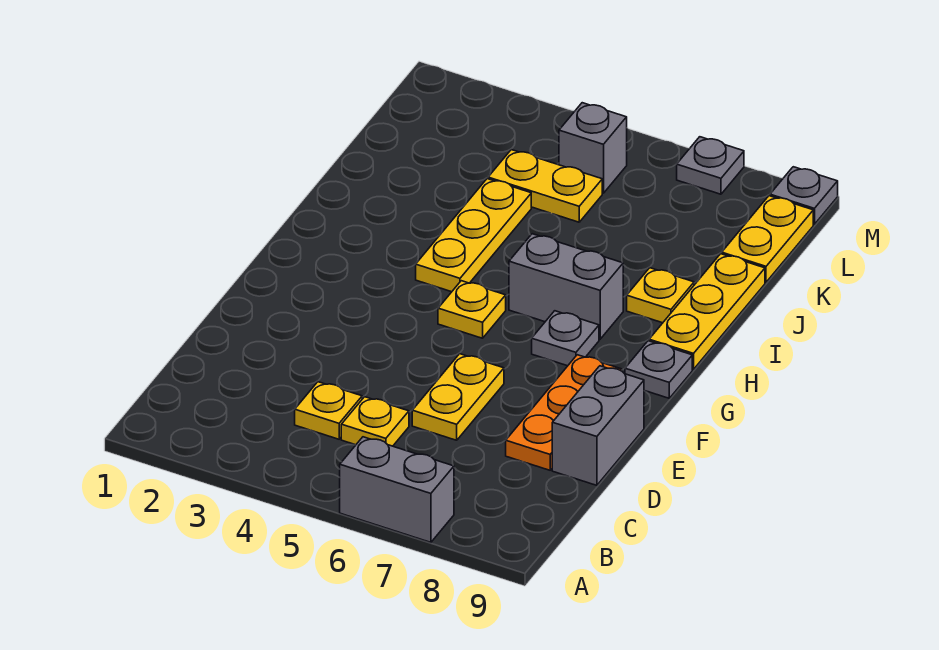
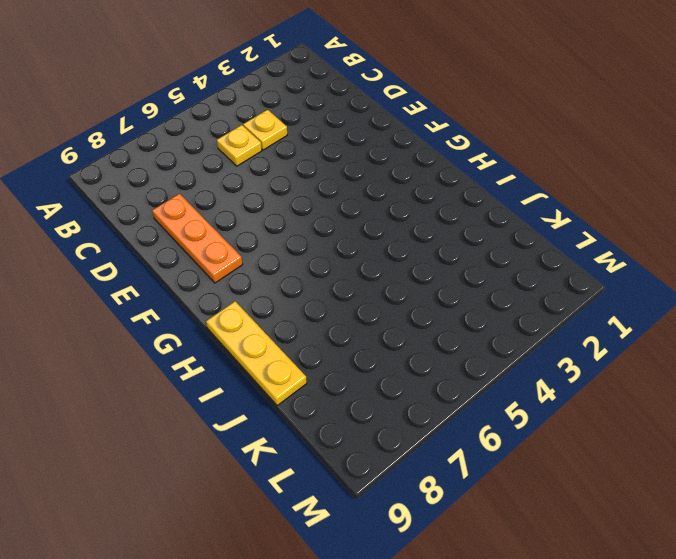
none -> grey 1x2 brick [340,437,454,542]
none -> yellow 1x2 plate [412,354,504,440]
none -> grey 1x2 brick [552,366,644,485]

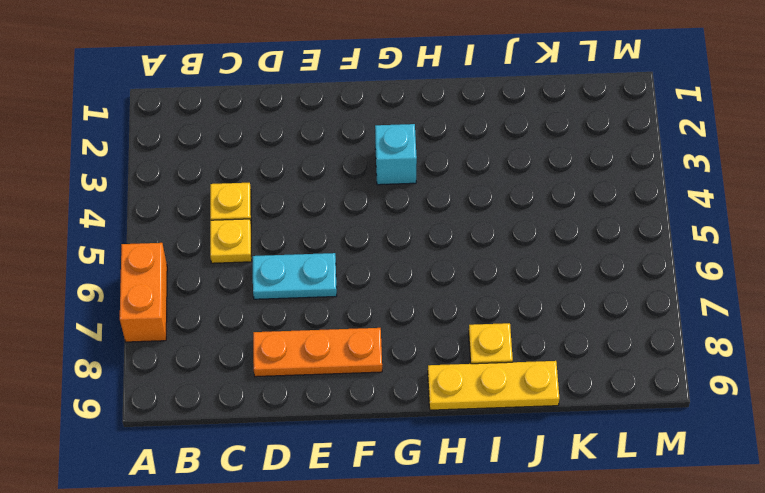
orange 1x2 brick [120,243,167,342] -> grey 1x2 brick [340,437,454,542]
cyan 1x2 plate [253,253,337,299] -> yellow 1x2 plate [412,354,504,440]
cyan 1x1 brick [375,124,417,185] -> none
none -> grey 1x2 brick [552,366,644,485]
none -> yellow 1x1 plate [438,281,506,338]
none -> grey 1x1 plate [532,311,599,366]

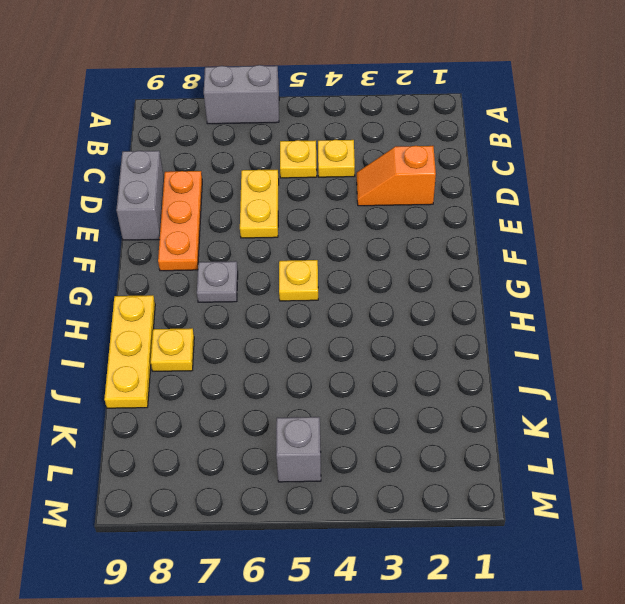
orange 1x2 slope [357,146,436,206] -> none
none -> grey 1x1 plate [625,341,692,398]
none -> yellow 1x3 plate [416,179,531,292]
none -> grey 1x2 brick [509,234,623,339]

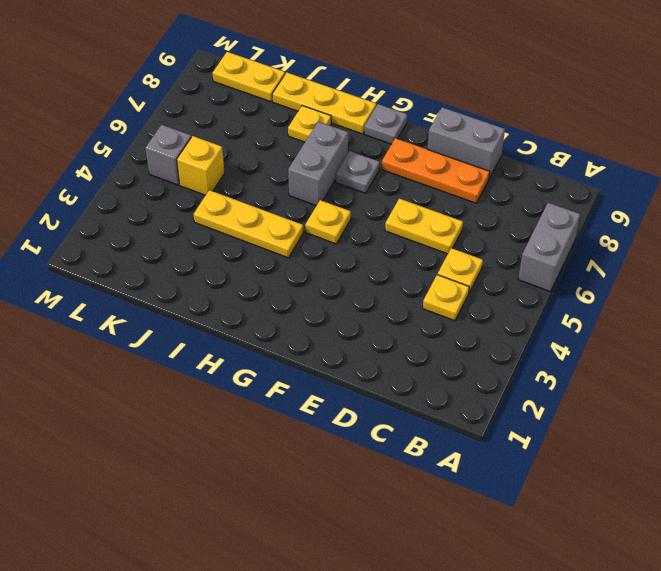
yellow 1x1 brick [177,136,225,195] -> yellow 1x2 plate [488,150,602,222]
none -> grey 1x1 plate [677,137,744,194]
none -> grey 1x1 plate [770,167,838,224]

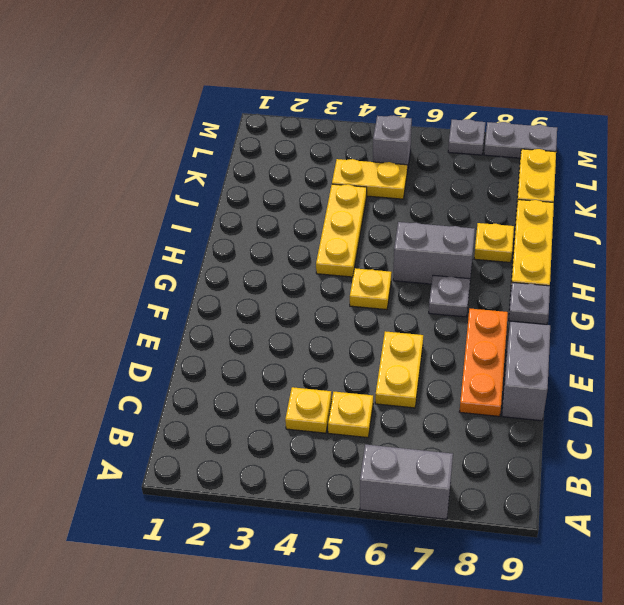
grey 1x2 plate [484,122,557,158] -> grey 1x1 plate [770,167,838,224]

